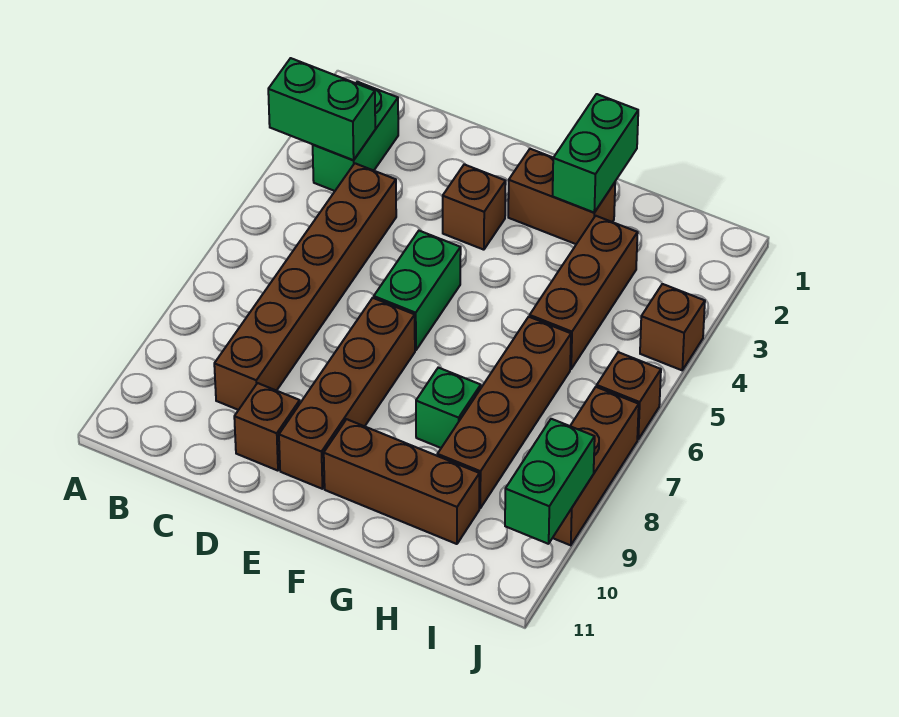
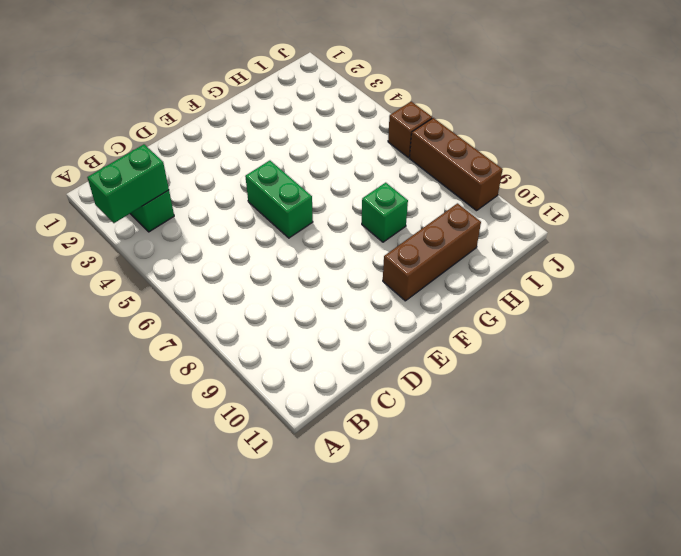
none -> brown 1x6 brick [214,163,396,410]
none -> brown 1x1 brick [234,383,300,471]
none -> brown 1x1 brick [443,164,506,250]

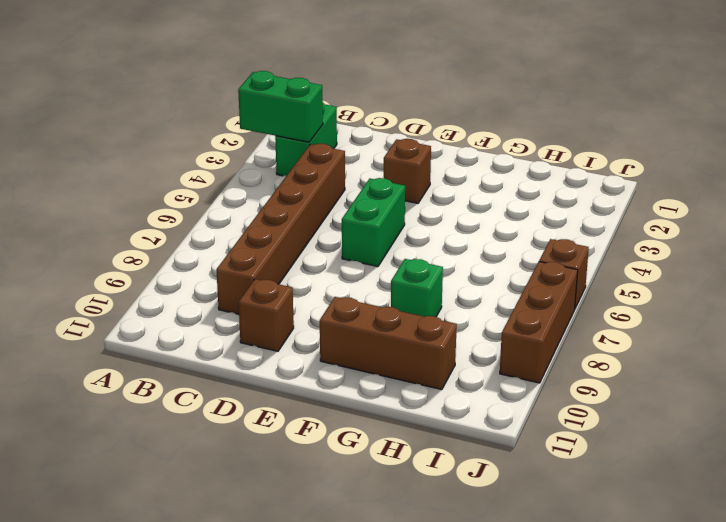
none -> brown 1x4 brick [279,298,415,489]
none -> brown 1x2 brick [508,149,615,244]
none -> brown 1x3 brick [530,216,638,369]

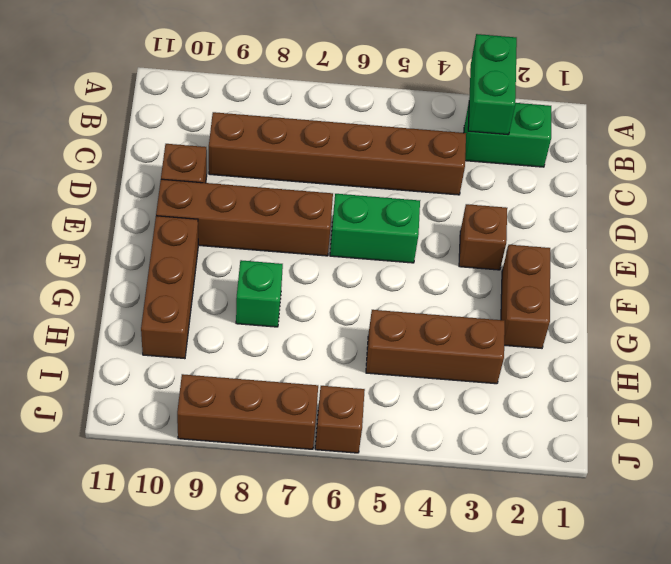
none -> brown 1x4 brick [437,317,571,508]
none -> brown 1x1 brick [640,284,705,370]
none -> green 1x2 brick [553,94,638,213]

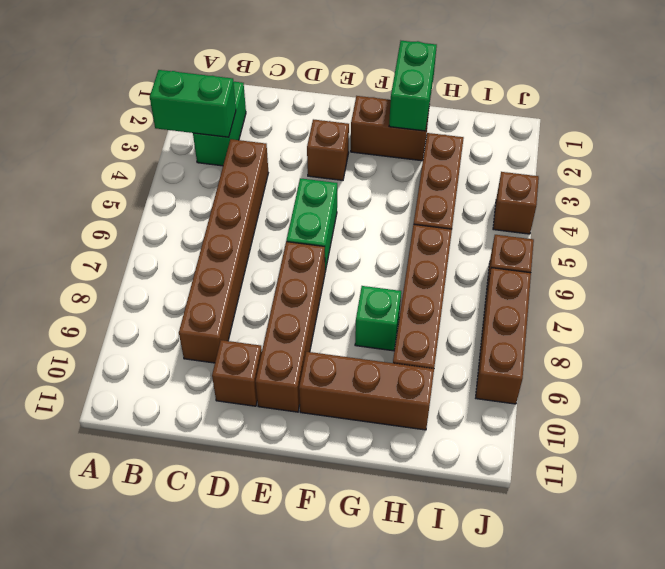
none -> green 1x2 brick [505,419,595,544]

